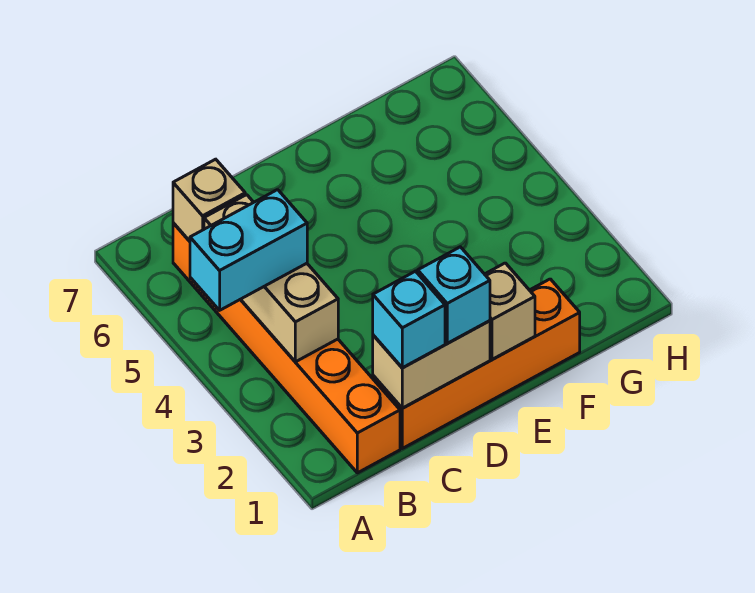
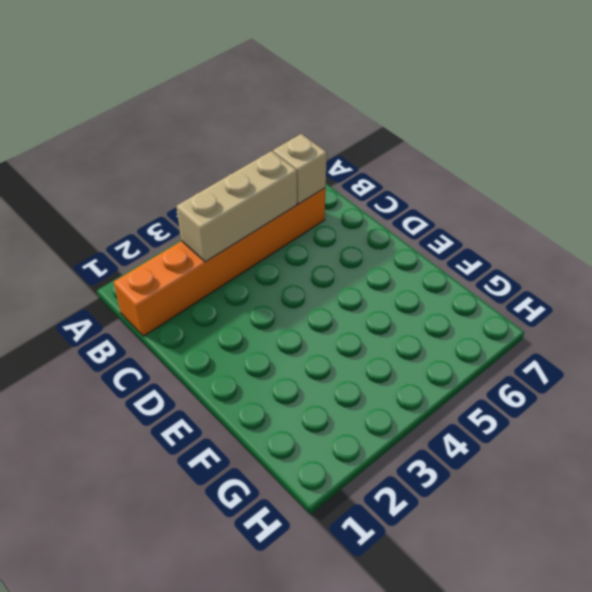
none -> orange 1x4 brick [373,279,580,448]
none -> tan 1x2 brick [373,321,490,408]

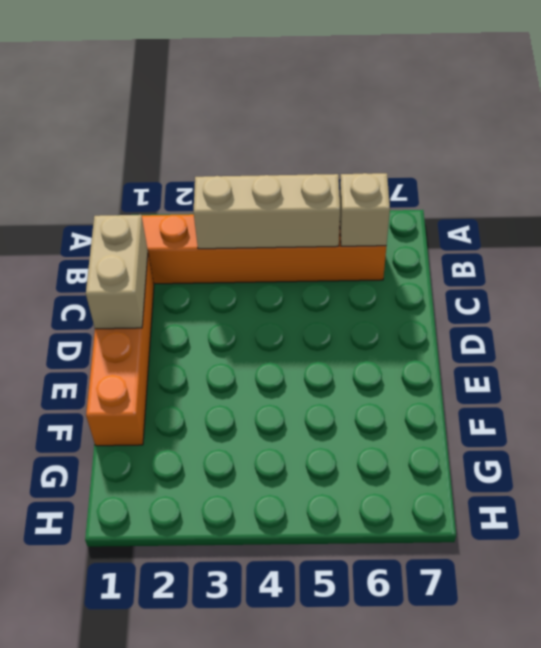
none -> tan 1x1 brick [485,263,535,360]
none -> cyan 1x2 brick [190,190,307,310]

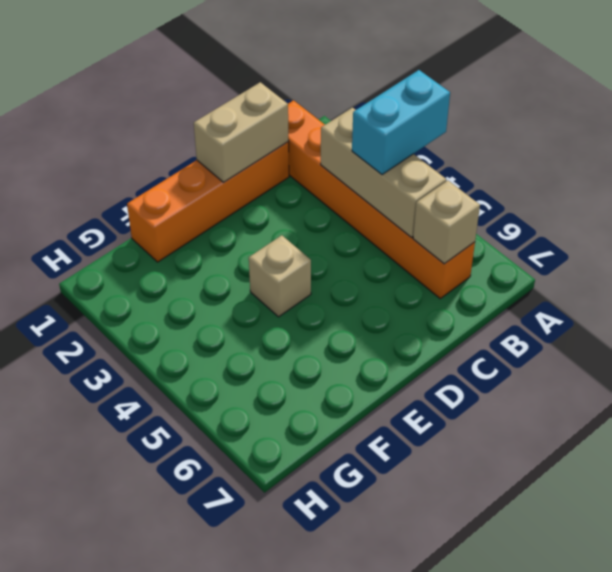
tan 1x1 brick [249,235,311,317] -> tan 1x1 brick moved to [485,263,535,360]
none -> cyan 1x1 brick [373,271,445,368]
none -> cyan 1x1 brick [418,247,490,343]

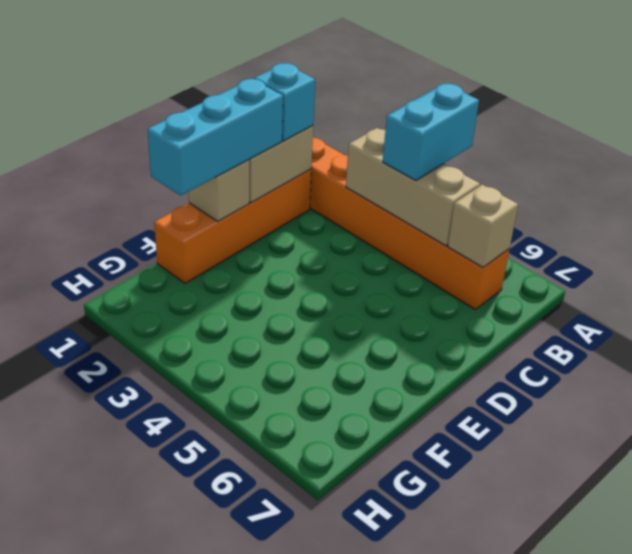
cyan 1x3 brick [148,79,283,196] -> cyan 1x1 brick [418,247,490,343]

